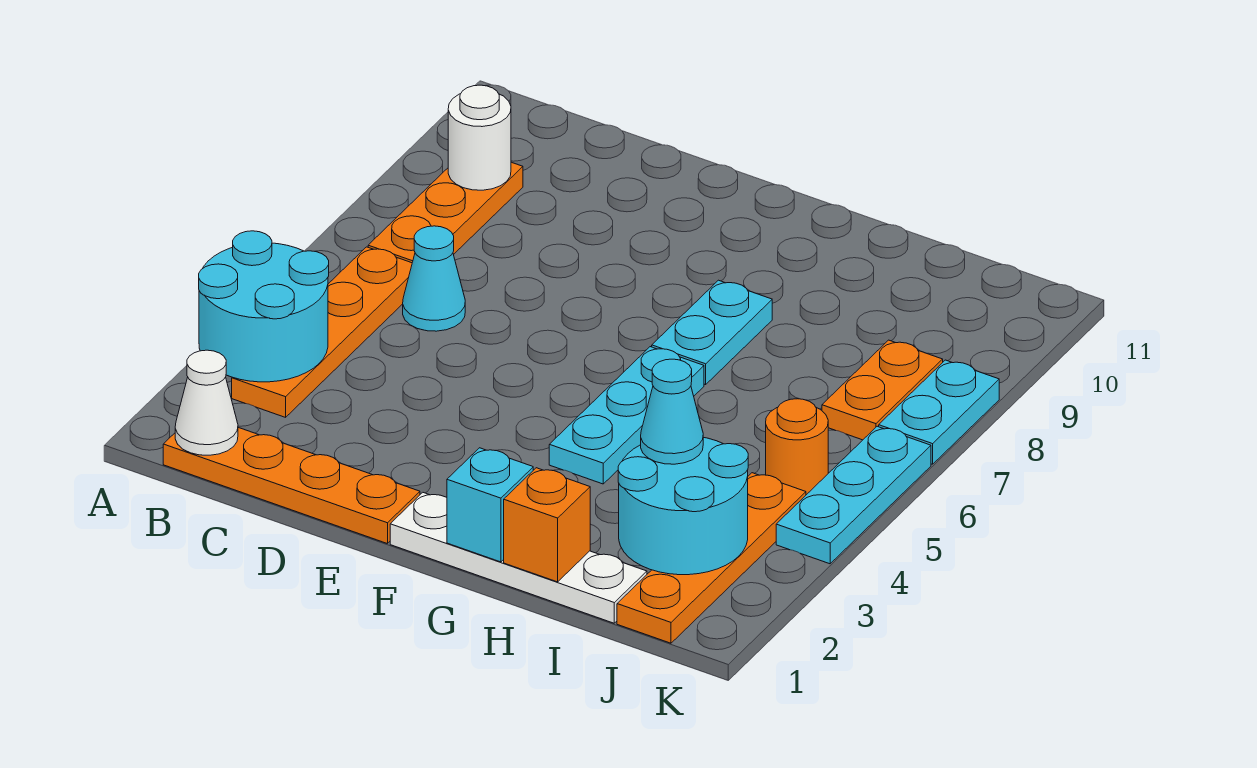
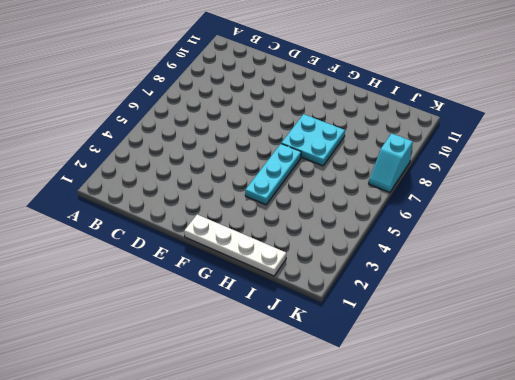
cyan 2x2 plate [281,114,345,166] -> cyan 1x2 plate [652,280,772,385]
cyan 1x2 slope [369,133,413,192] -> cyan 1x2 plate [879,360,999,464]
none -> orange 1x4 plate [163,428,420,544]
none -> orange 1x4 plate [232,247,412,417]
none -> orange 1x3 plate [368,162,523,263]

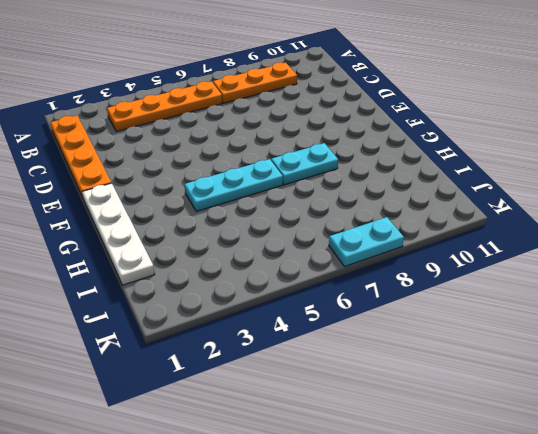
none -> cyan 1x1 cone [403,226,465,331]
none -> orange 1x4 plate [617,473,806,643]
none -> orange 1x1 round brick [766,399,828,495]

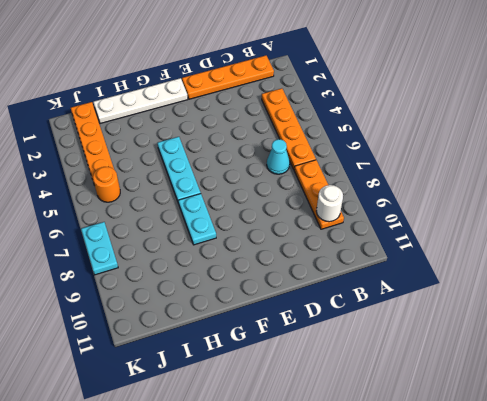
none -> orange 1x2 plate [822,340,943,440]
none -> cyan 1x3 plate [776,426,931,564]
none -> cyan 2x2 round brick [199,231,329,382]

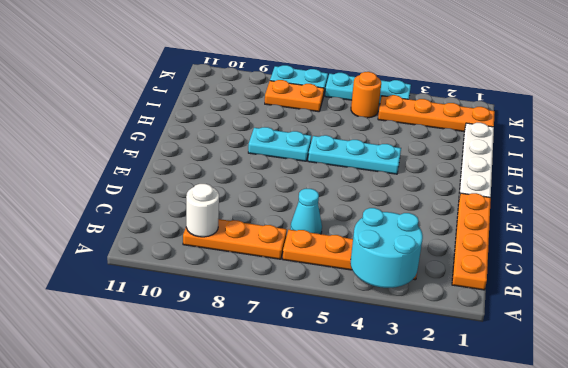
none -> white 1x1 cone [175,350,238,455]
none -> cyan 1x1 brick [447,448,533,562]
none -> orange 1x1 brick [504,468,590,582]

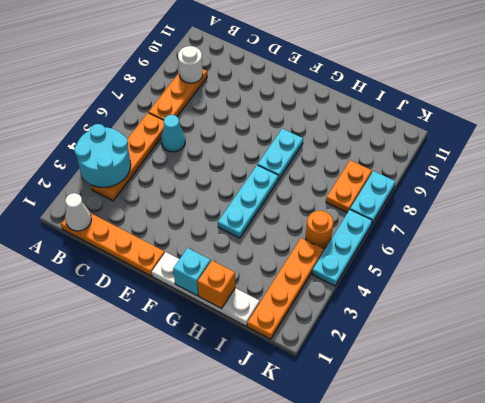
none -> cyan 2x2 round brick [618,437,748,575]
none -> cyan 1x1 cone [641,359,703,464]

